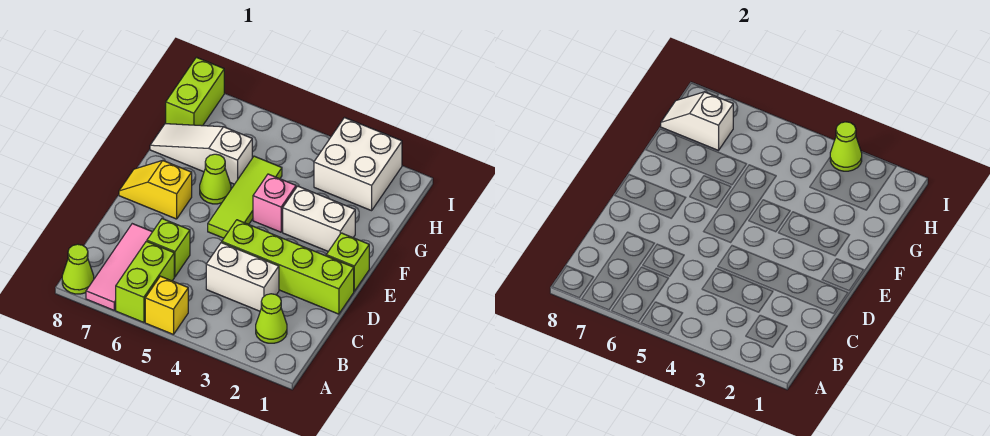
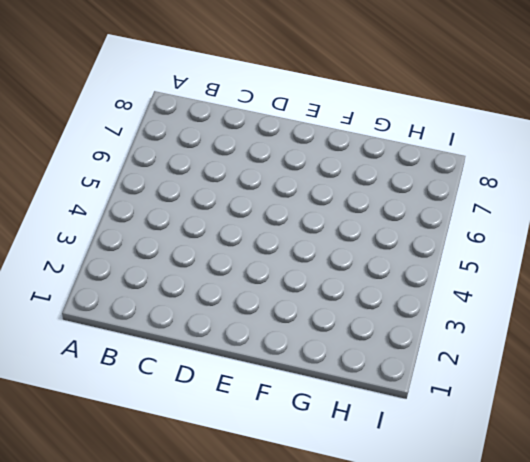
none -> yellow 1x1 brick [145,276,188,335]
none -> lime 1x2 brick [116,241,174,322]
none -> pink 1x3 tile [86,224,152,310]

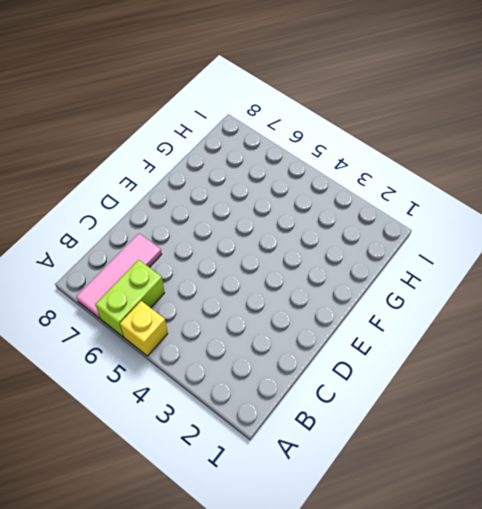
none -> lime 1x1 cone [62,244,94,294]
none -> lime 1x1 cone [256,294,287,343]
none -> white 1x2 brick [206,243,279,311]

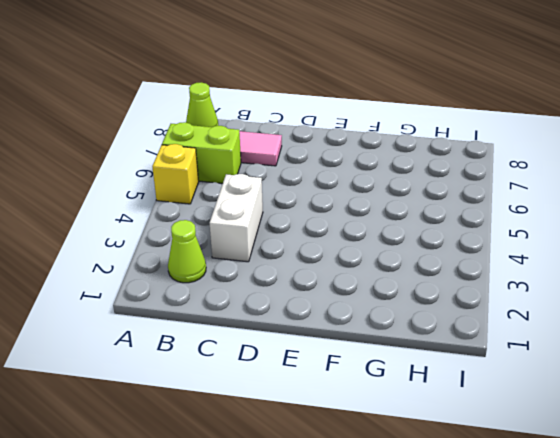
none -> lime 1x1 brick [147,219,190,277]
none -> lime 1x4 brick [222,220,354,314]
none -> lime 1x1 brick [326,233,369,291]

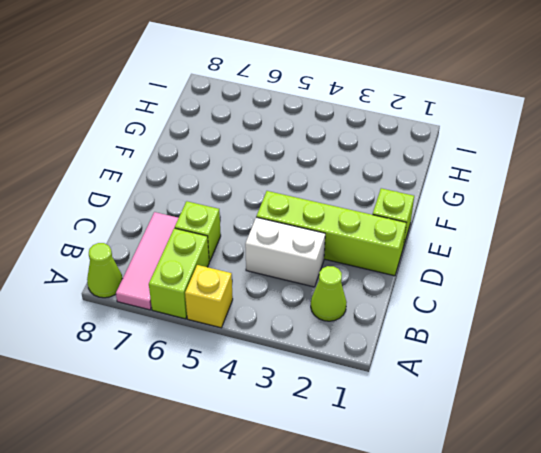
none -> lime 1x3 tile [208,156,282,238]
none -> yellow 1x2 slope [119,161,192,219]
none -> white 1x2 brick [283,186,355,251]

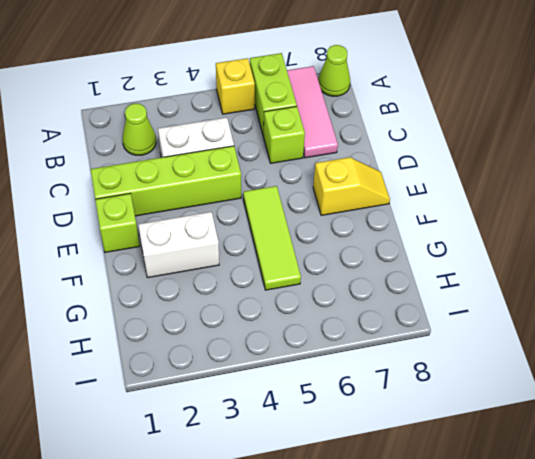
none -> pink 1x1 brick [253,174,296,232]
none -> lime 1x1 cone [200,154,231,204]
none -> white 1x3 slope [150,124,252,184]

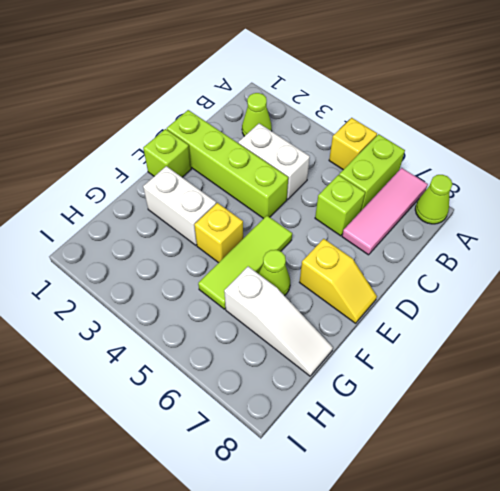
yellow 1x1 brick [194,203,243,263] -> pink 1x1 brick [253,174,296,232]
none -> white 2x2 brick [314,118,402,211]
none -> lime 1x2 brick [166,57,224,126]
none -> white 1x2 slope [661,92,733,150]

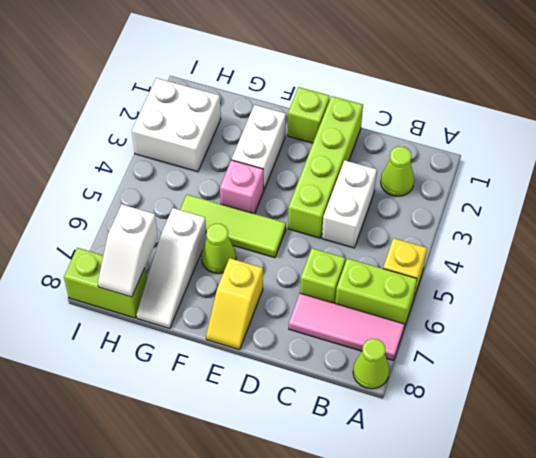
none -> lime 1x1 cone [830,122,862,171]

